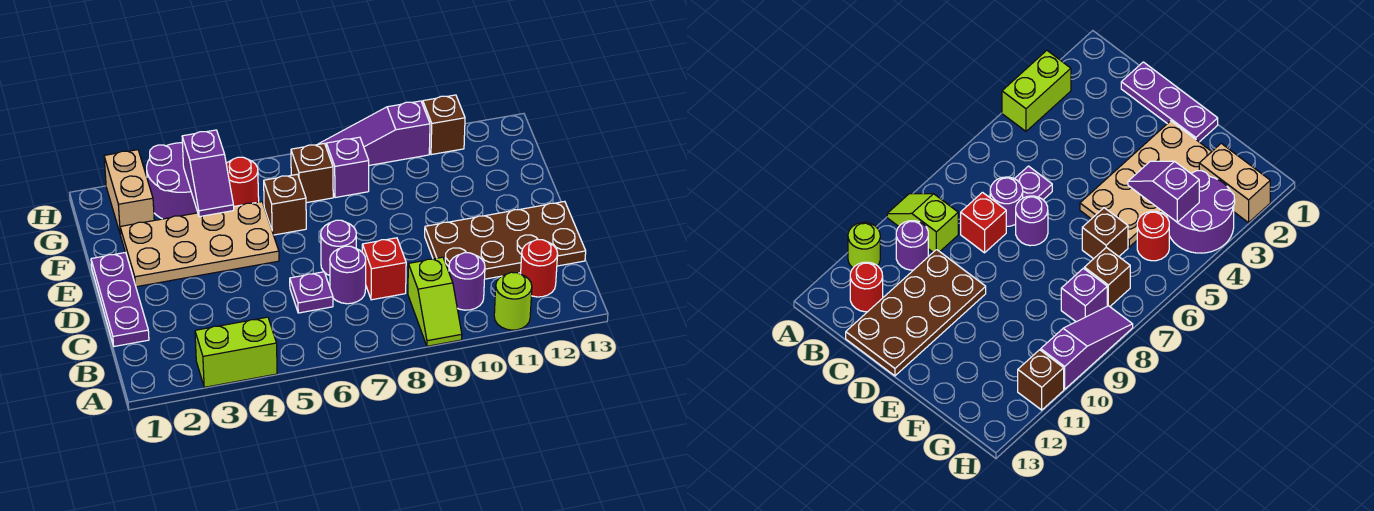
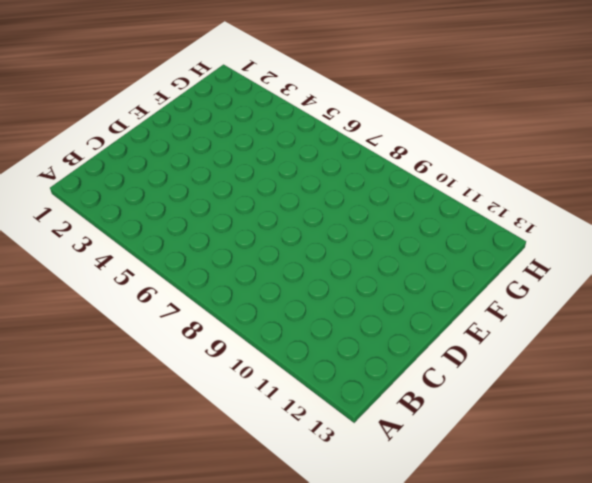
none -> lime 1x2 brick [195,317,277,387]
none -> lime 1x2 slope [408,257,462,346]
none -> lime 1x1 round brick [494,272,532,330]

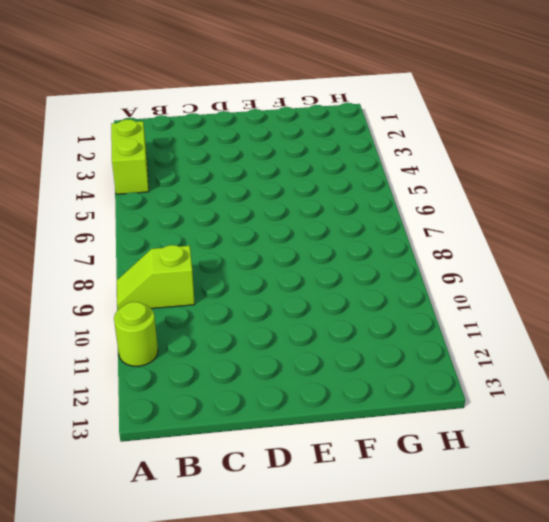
none -> purple 1x1 round brick [449,253,485,310]
none -> red 1x1 round brick [521,240,558,297]
none -> purple 1x3 plate [91,252,149,346]

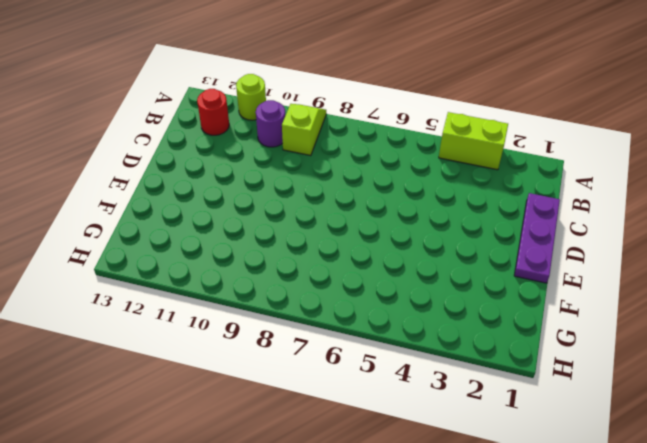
none -> purple 1x1 plate [290,272,333,313]
none -> purple 1x1 round brick [330,246,366,304]
none -> red 1x1 brick [362,238,406,300]

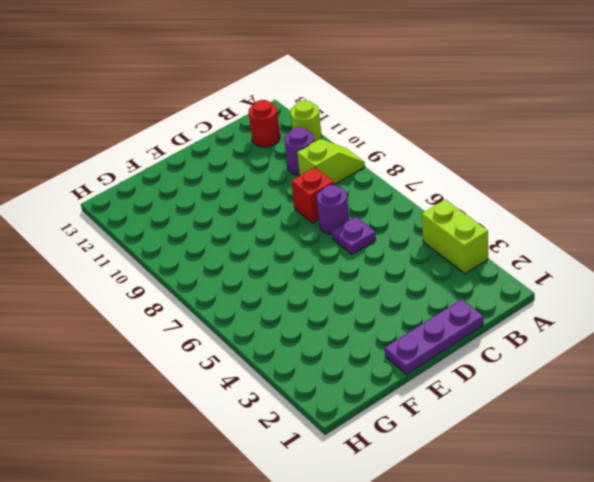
none -> brown 2x4 plate [425,201,586,279]
none -> purple 1x1 round brick [321,220,356,276]
none -> tan 2x4 plate [120,202,279,287]

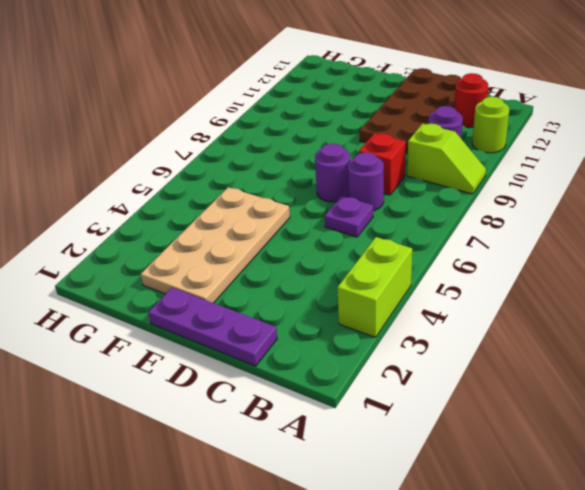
none -> brown 1x1 brick [264,174,306,235]
none -> tan 1x2 brick [104,150,154,235]
none -> purple 2x2 round brick [147,143,198,219]

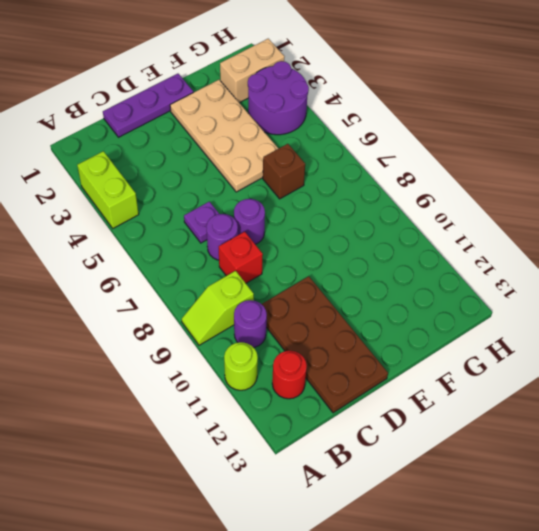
none -> red 1x1 round brick [226,157,259,206]
none -> brown 1x1 brick [291,143,333,203]
none -> purple 1x1 brick [326,137,369,198]

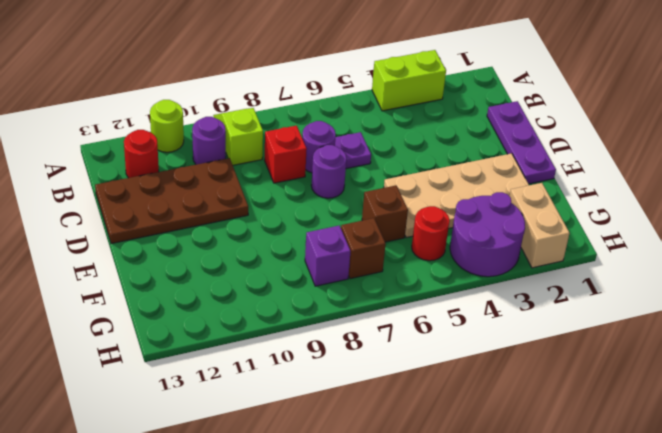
none -> purple 1x3 slope [319,101,430,165]
none -> brown 1x1 brick [423,95,465,155]
none -> purple 1x2 slope [182,130,234,217]

